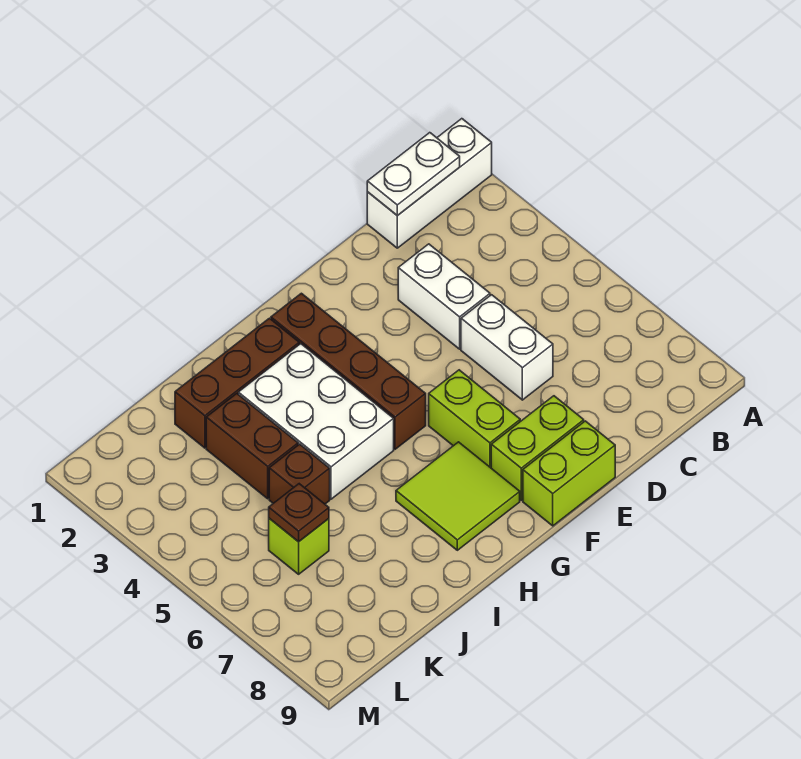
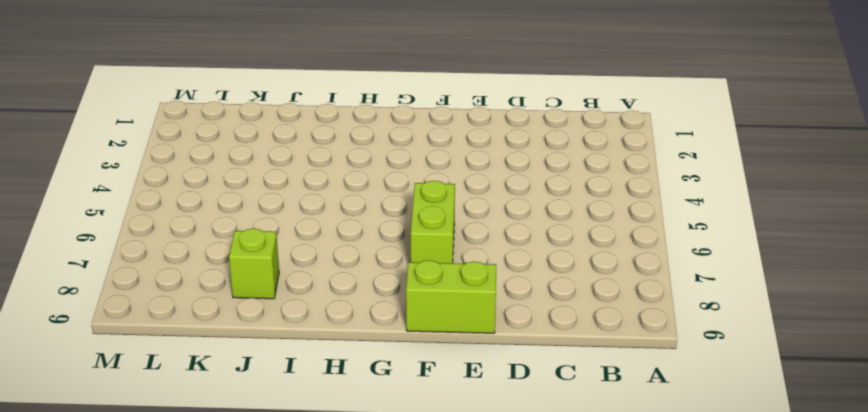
lime 1x1 brick [229,228,279,299] -> lime 1x1 brick moved to [269,518,329,574]
none -> white 1x3 brick [367,119,492,248]
none -> white 1x2 brick [398,244,490,349]
none -> white 1x2 brick [461,295,553,400]

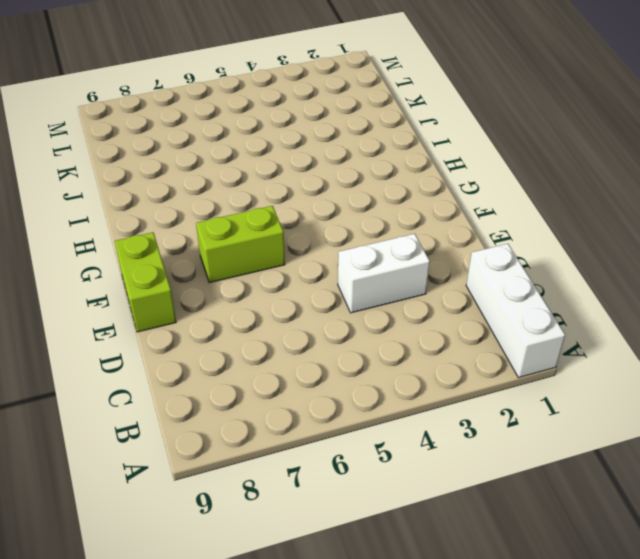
none -> white 1x2 brick [461,295,553,400]
none -> lime 1x2 brick [491,396,584,500]
none -> brown 1x4 brick [271,293,426,449]

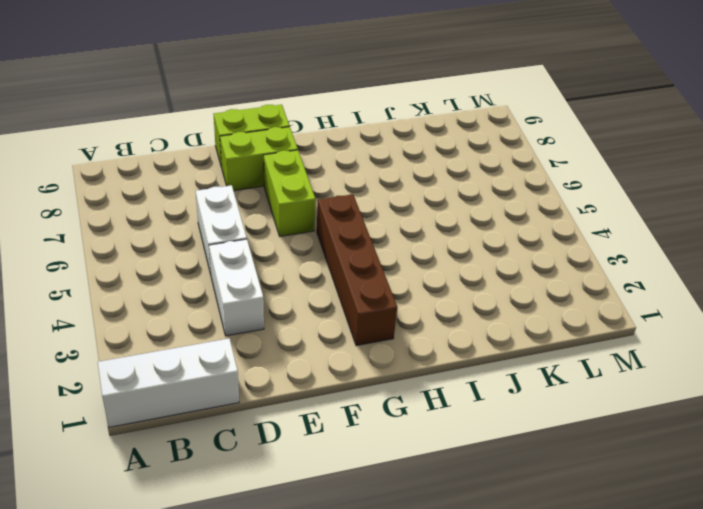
none -> lime 2x2 tile [396,442,520,550]
none -> brown 1x3 brick [175,318,299,448]
none -> white 2x3 brick [238,344,394,499]

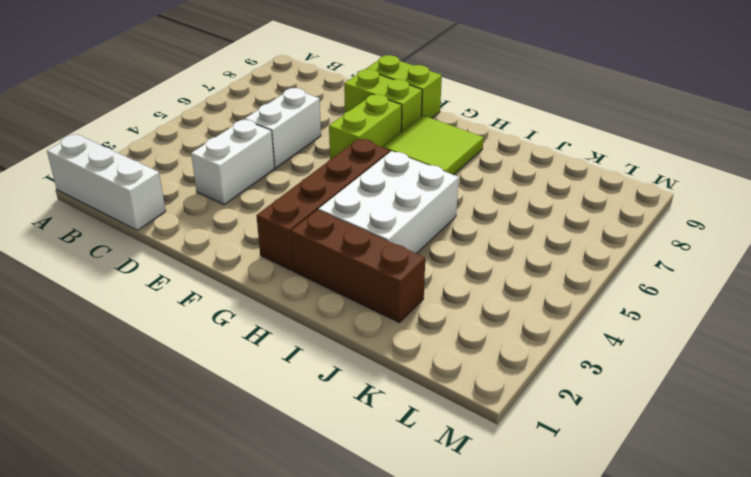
none -> brown 1x2 brick [206,394,298,499]
none -> brown 1x1 brick [269,444,330,504]
none -> lime 1x1 brick [269,518,329,574]

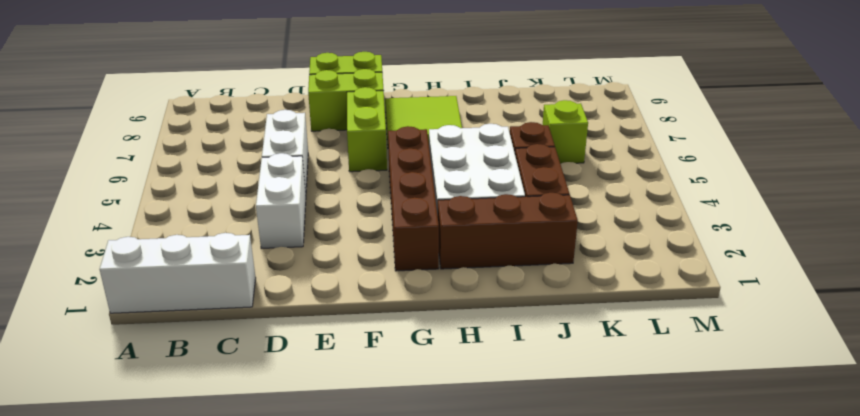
none -> white 1x2 plate [367,133,460,216]
none -> brown 1x1 plate [269,484,329,542]

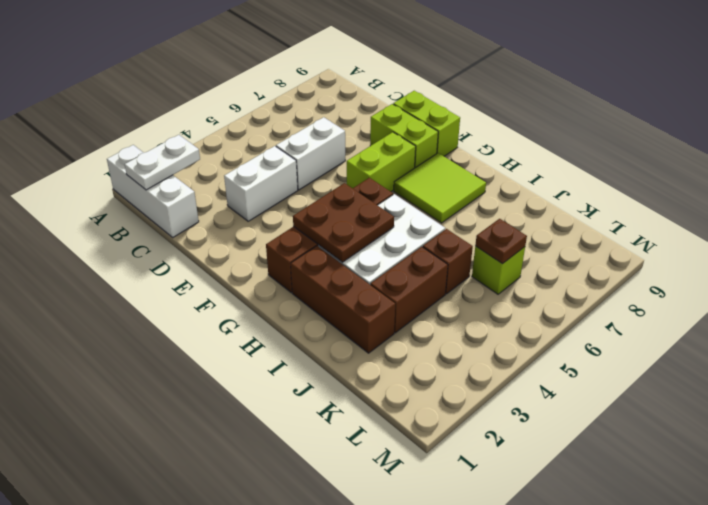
white 1x2 plate [125,135,200,190] -> white 1x2 plate turned to [367,133,460,216]
brown 2x2 plate [293,183,394,262] -> none

